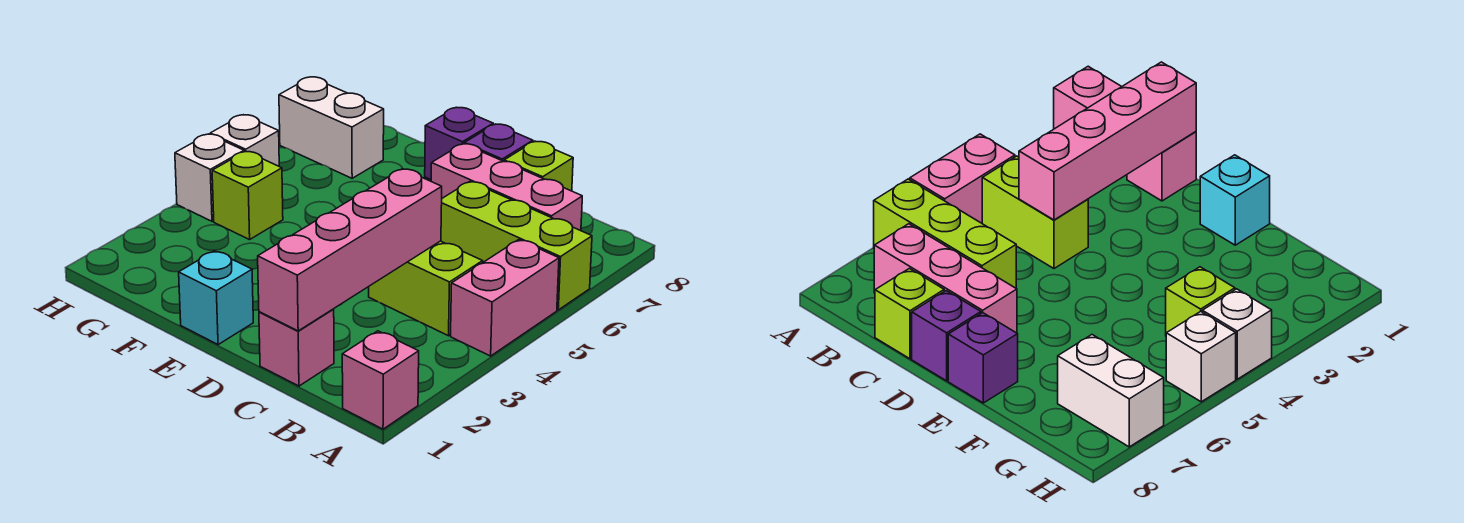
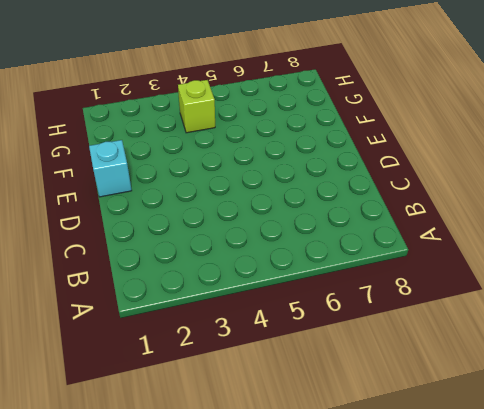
none -> pink 1x1 brick [342,331,419,429]
none -> pink 1x2 brick [451,240,559,356]
none -> lime 1x3 brick [441,182,592,310]

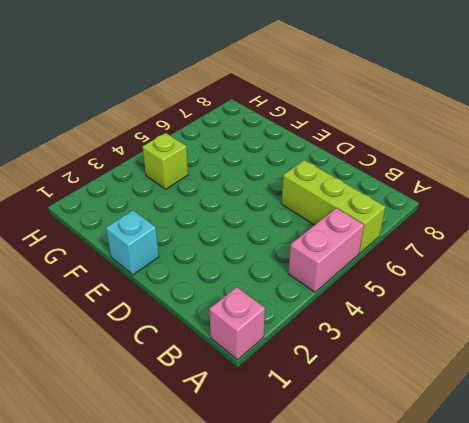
none -> lime 1x2 brick [369,241,483,336]
none -> pink 1x3 brick [431,144,582,231]
none -> pink 1x1 brick [259,309,334,386]

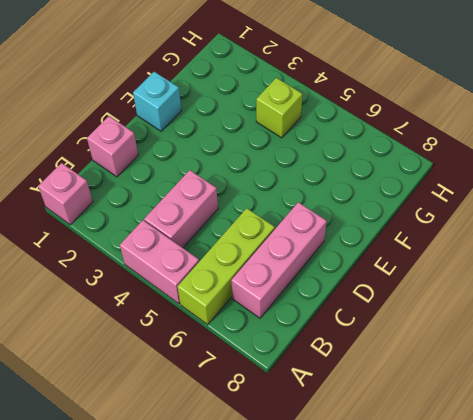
pink 1x2 brick [144,170,218,248] -> lime 1x2 brick [369,241,483,336]
none -> lime 1x1 brick [504,141,573,191]
none -> purple 1x1 brick [464,124,533,161]
none -> purple 1x1 brick [425,108,493,180]

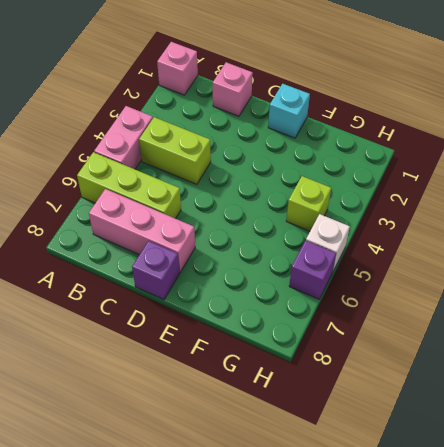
purple 1x1 brick [289,241,336,299] -> purple 1x1 brick moved to [425,108,493,180]
none -> lime 1x1 brick [504,141,573,191]
none -> white 1x2 brick [279,77,384,178]
none -> white 1x1 brick [175,134,244,221]

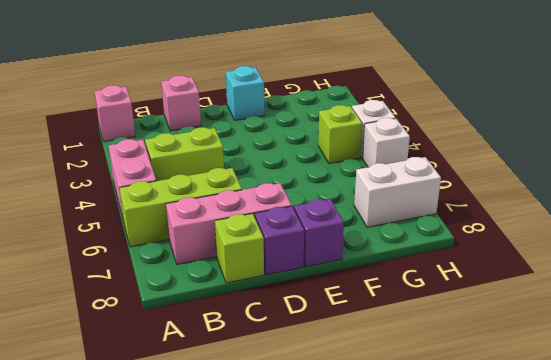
none -> pink 1x4 brick [258,169,442,331]

